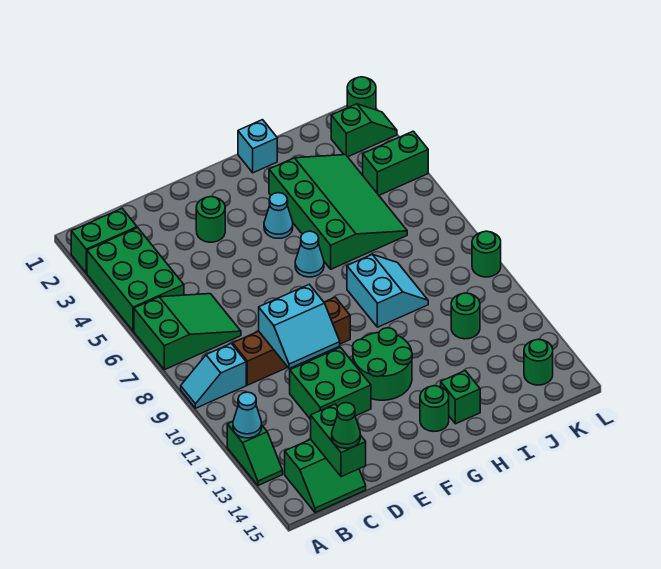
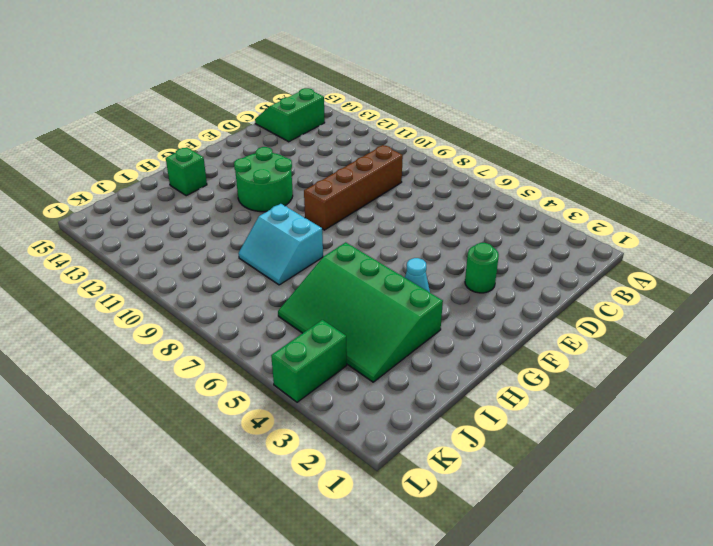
none -> green 1x2 brick [71,209,137,273]
none -> green 2x3 brick [87,228,184,331]
none -> green 2x3 slope [134,294,241,370]

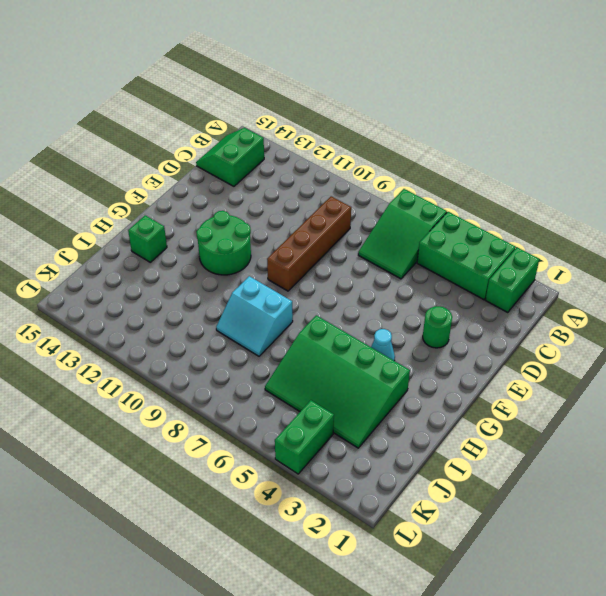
none -> cyan 1x2 slope [181,344,246,408]
none -> green 1x2 slope [227,422,283,485]
none -> green 2x2 brick [290,347,371,420]

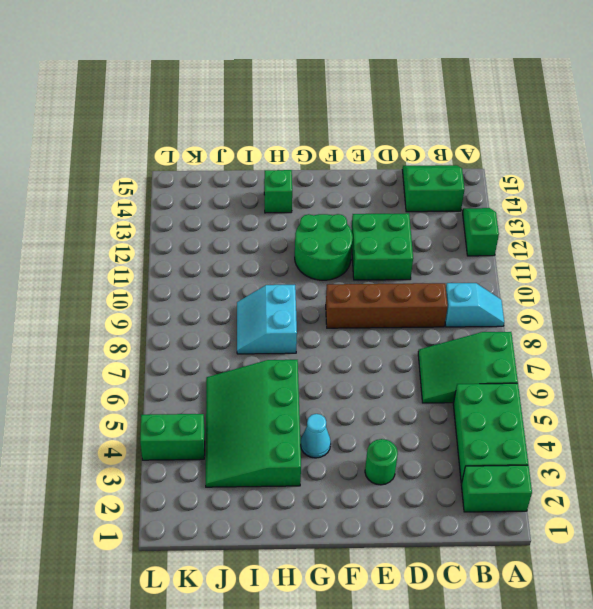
none -> cyan 1x1 cone [295,231,324,277]
none -> green 1x1 round brick [420,386,449,432]
none -> cyan 1x1 brick [238,120,277,173]

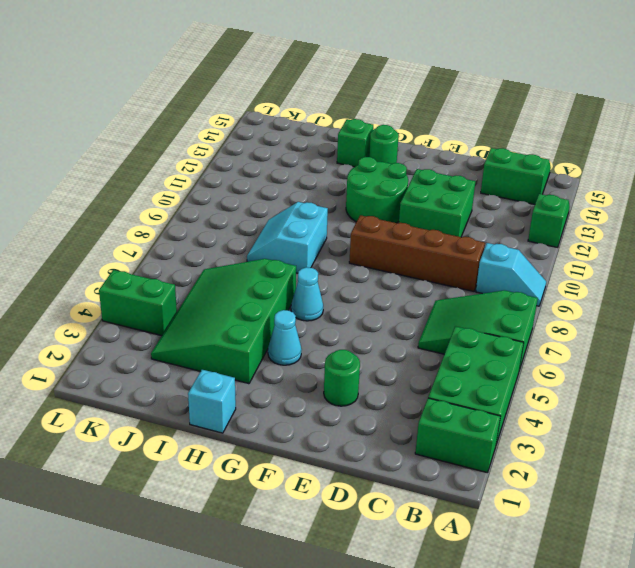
none -> green 1x1 round brick [451,293,480,339]
none -> green 1x2 slope [331,104,397,157]
none -> green 1x1 round brick [524,339,553,385]

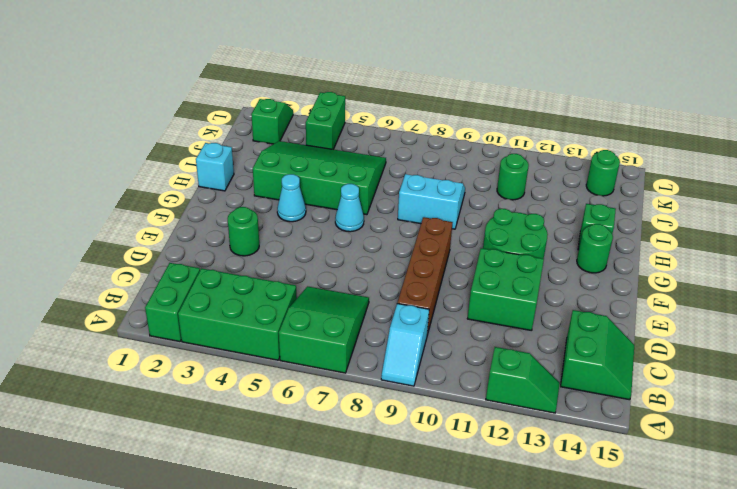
none -> green 1x1 round brick [347,77,376,110]
none -> green 1x1 round brick [472,231,501,277]
none -> cyan 1x1 cone [233,392,262,438]

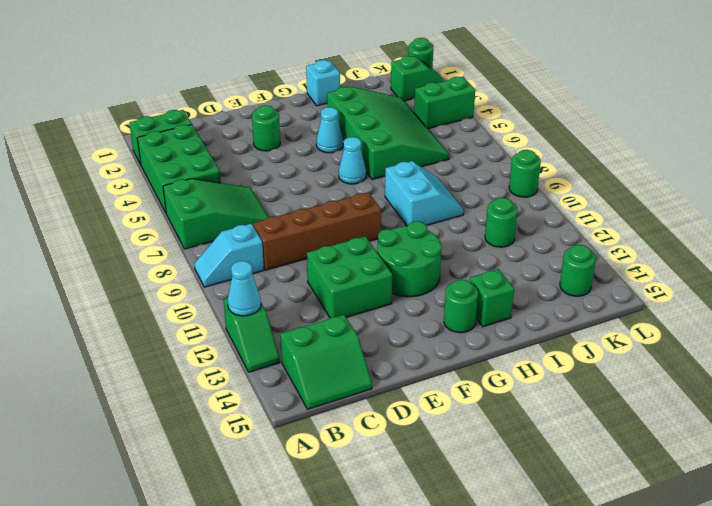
none -> green 1x2 brick [311,404,366,477]
none -> cyan 2x2 slope [259,285,340,369]
none -> green 1x1 cone [332,403,360,448]

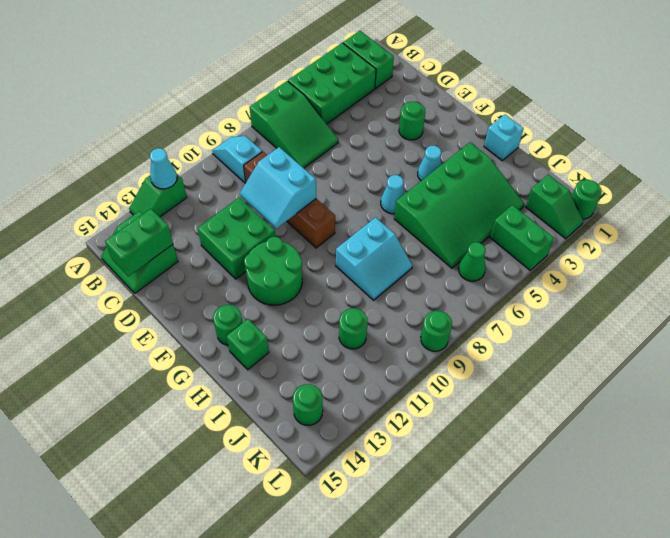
green 1x1 cone [459,242,486,281] -> green 1x1 cone moved to [332,403,360,448]

